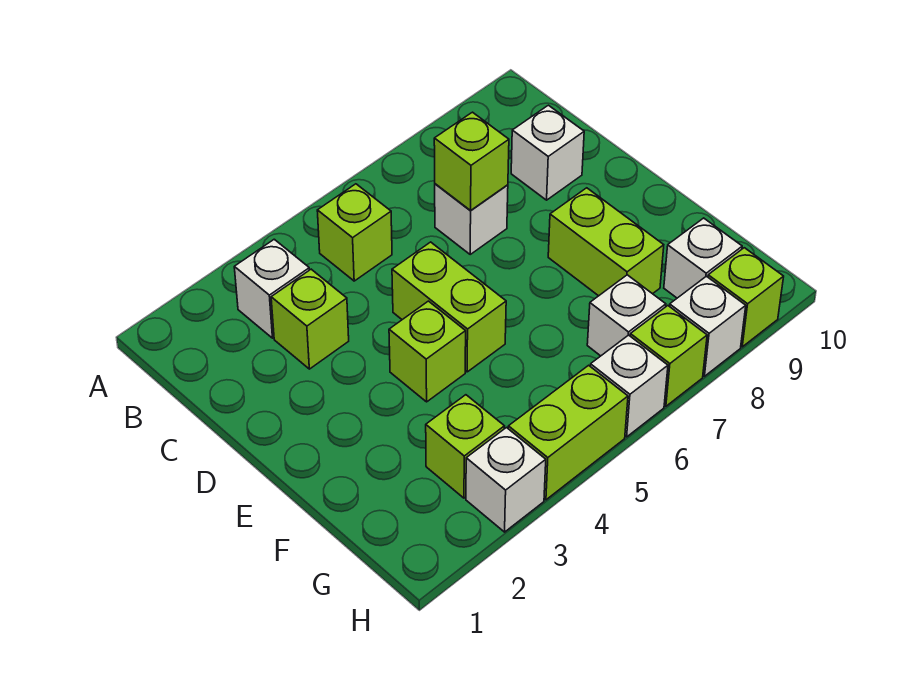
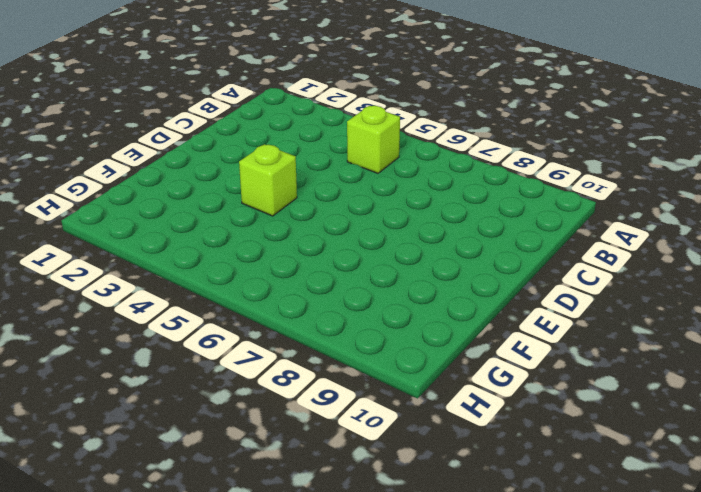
none -> white 1x1 brick [234,239,309,338]
none -> lime 1x1 brick [271,269,349,369]
none -> white 1x1 brick [435,184,508,254]

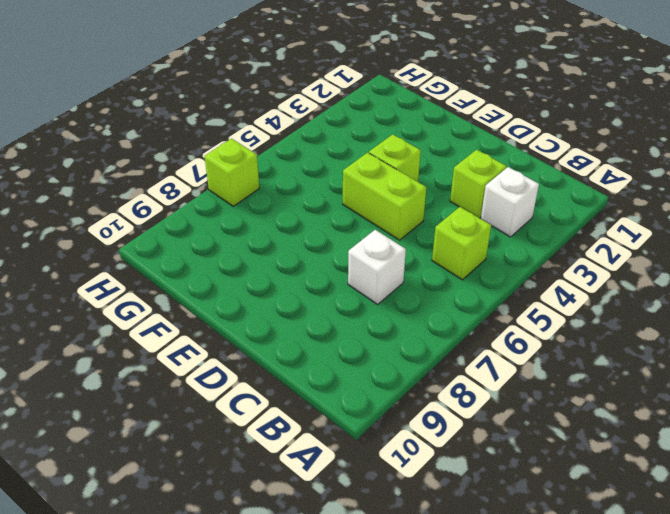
none -> white 1x1 brick [511,105,584,200]
none -> lime 1x2 brick [548,188,664,296]
none -> lime 1x1 brick [426,395,504,498]

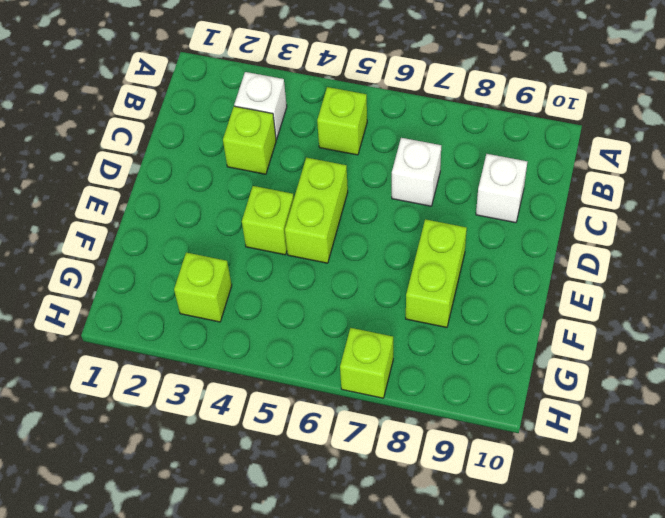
none -> white 1x1 brick [587,275,666,356]
none -> white 1x1 brick [664,218,742,298]
none -> white 1x1 brick [466,428,546,532]

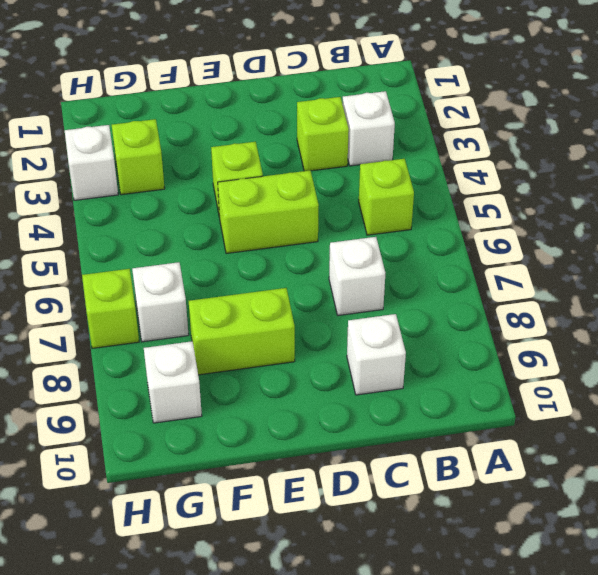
none -> lime 1x2 brick [508,365,628,500]
none -> white 1x1 brick [590,335,668,437]
none -> white 1x1 brick [670,276,746,376]

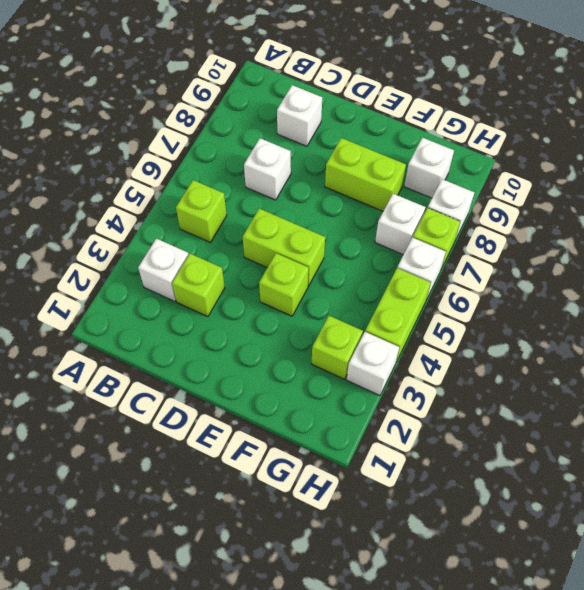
none -> lime 1x1 brick [708,248,784,347]
none -> lime 1x1 brick [434,112,509,210]

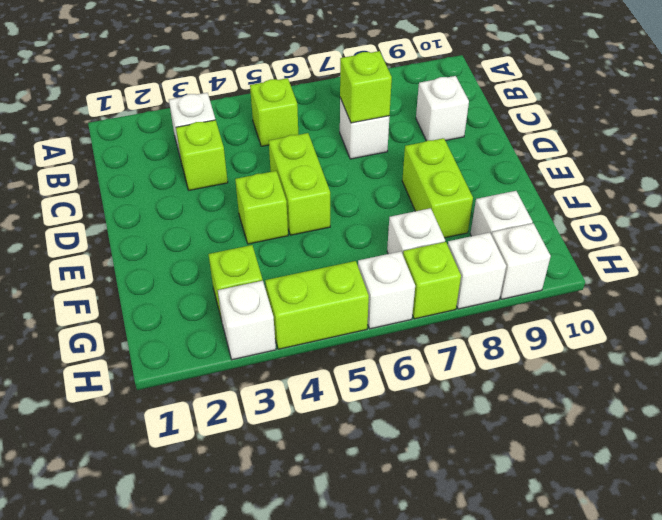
white 1x1 brick [492,223,551,299] -> lime 1x1 brick [708,248,784,347]

